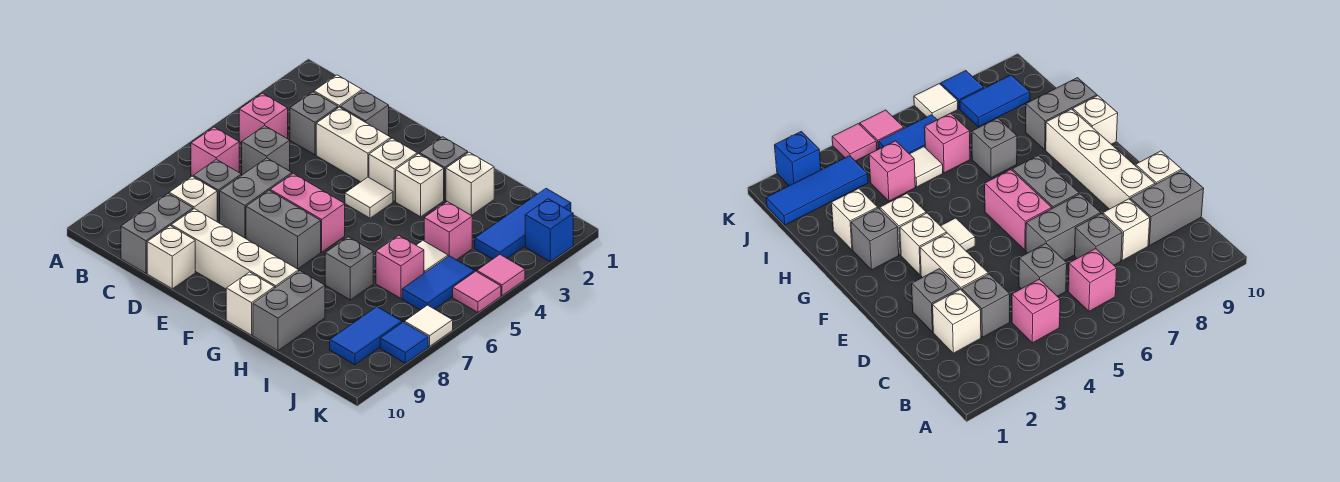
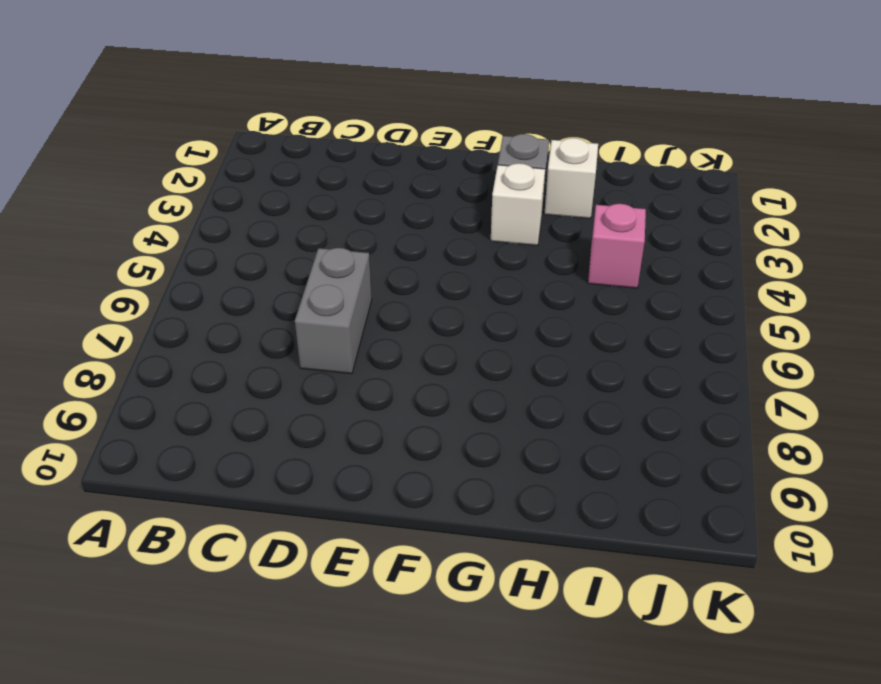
none -> pink 1x1 brick [239,93,288,143]
none -> pink 1x1 brick [191,127,239,176]
none -> white 1x1 brick [314,75,362,108]
none -> grey 1x1 brick [290,92,338,155]

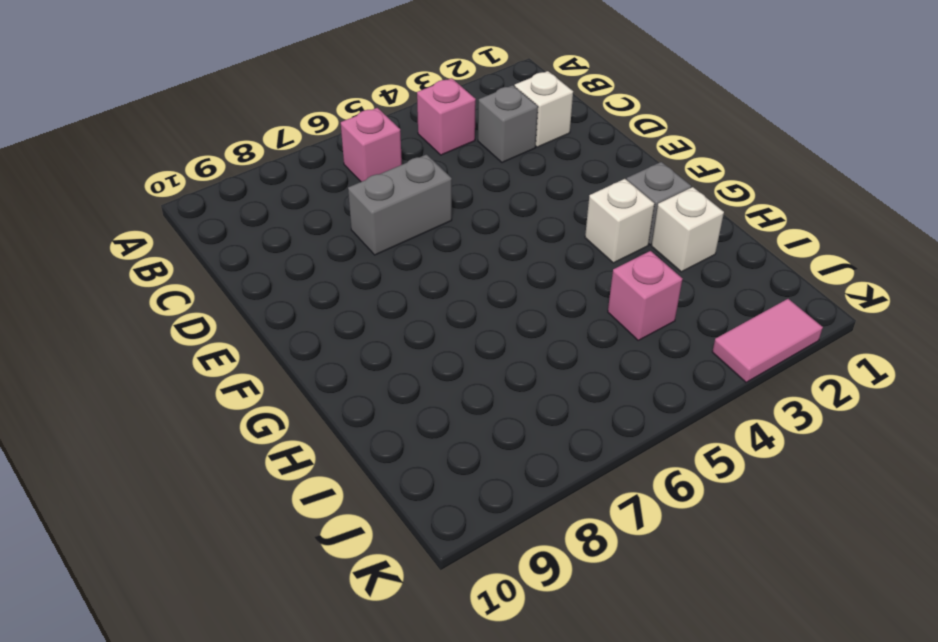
pink 1x2 tile [712,299,823,382] -> blue 1x1 brick [525,199,573,262]
none -> grey 1x1 brick [242,126,290,175]
none -> grey 1x1 brick [193,159,241,223]
none -> white 1x1 brick [169,176,217,222]
none -> grey 1x2 brick [121,193,193,273]

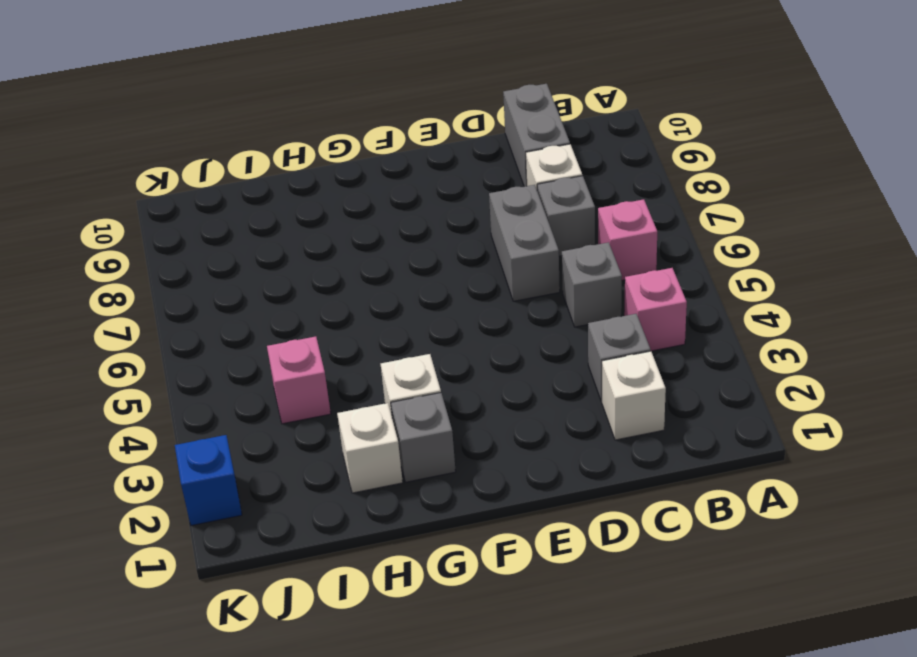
none -> grey 1x1 brick [340,90,389,136]
none -> white 1x2 brick [316,107,391,182]
none -> white 1x4 brick [171,209,299,289]
none -> white 1x1 brick [147,226,195,289]

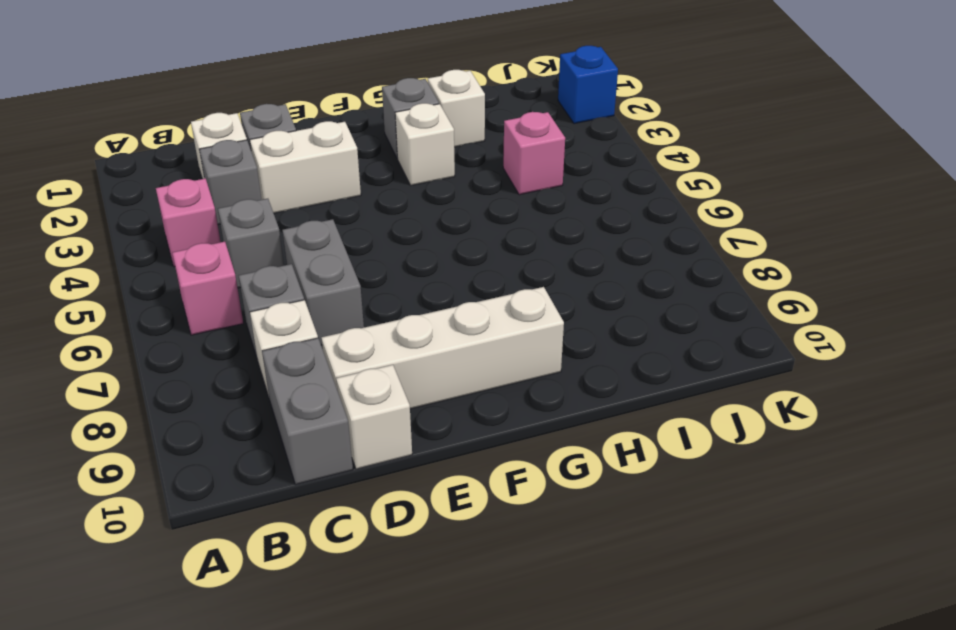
none -> pink 1x2 brick [270,173,345,252]
none -> grey 1x2 brick [246,190,321,269]
none -> white 1x1 brick [369,138,417,201]
none -> white 1x1 tile [345,177,393,218]

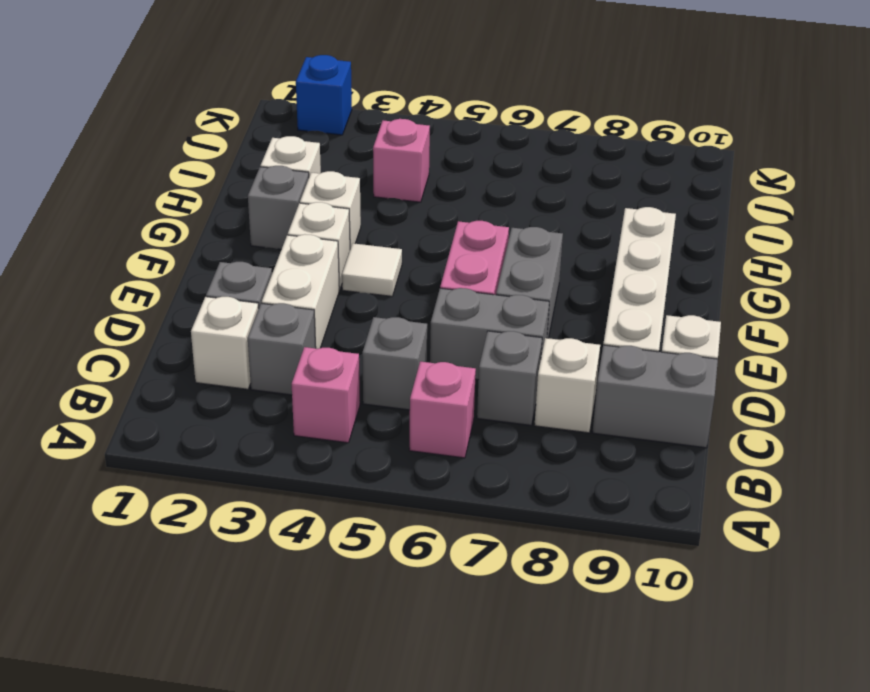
none -> white 1x1 brick [226,272,275,335]
none -> grey 1x1 brick [325,237,373,300]
none -> grey 1x2 brick [253,271,325,351]
none -> white 1x1 tile [416,241,448,273]

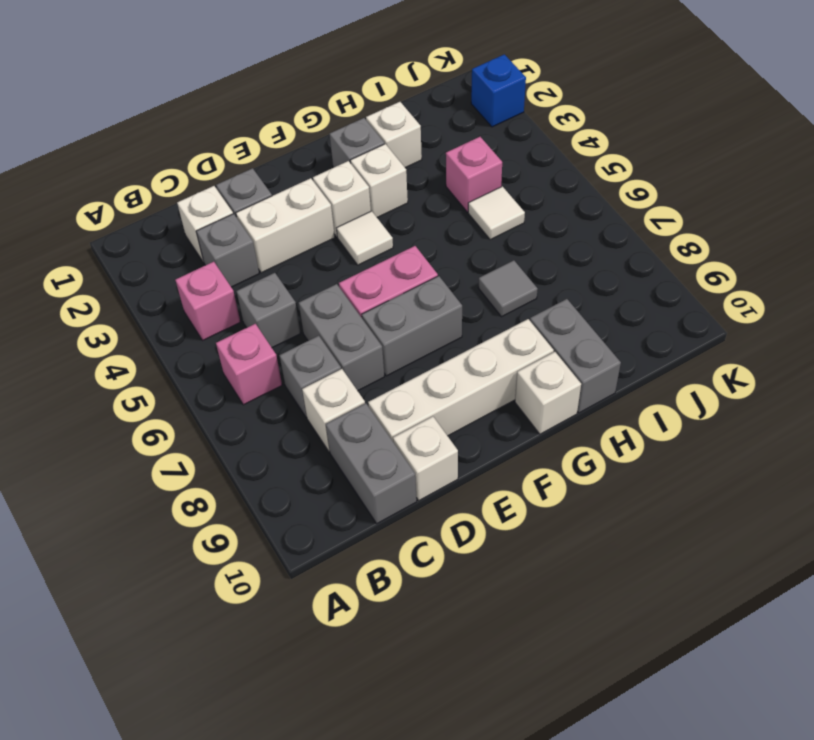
grey 1x1 tile [478,260,538,317] -> grey 1x1 brick [325,237,373,300]
none -> pink 1x1 brick [376,235,424,298]
none -> blue 1x3 tile [475,188,571,259]
none -> blue 1x2 tile [402,256,475,310]
none -> blue 1x2 tile [330,307,402,365]

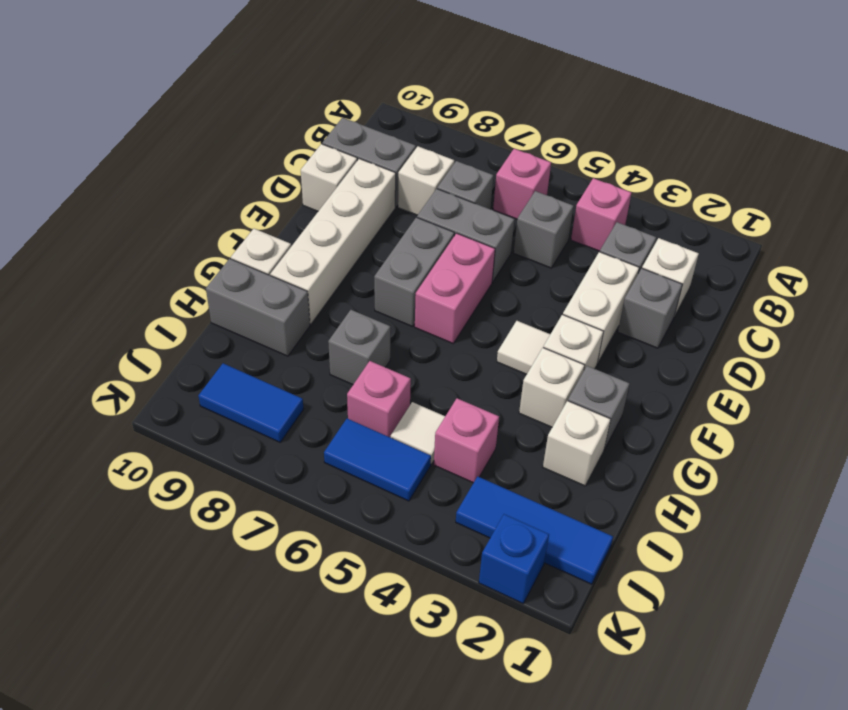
none -> pink 1x1 tile [477,255,525,296]
none -> pink 1x1 tile [453,271,501,312]
none -> white 1x1 tile [404,305,453,346]
none -> blue 1x1 tile [380,322,428,363]

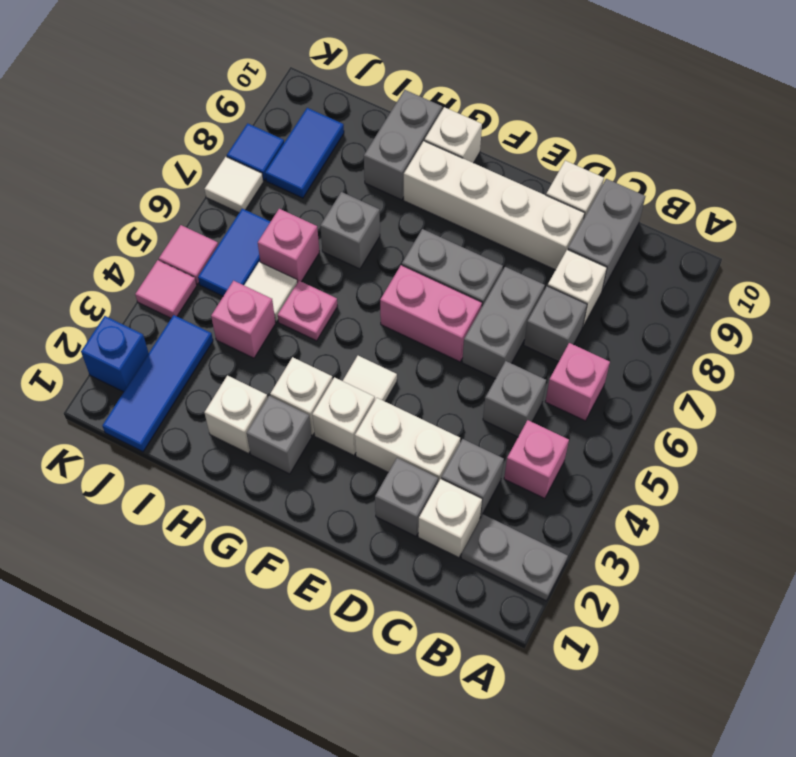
grey 1x2 plate [461,514,568,601] -> none
pink 1x1 plate [278,281,337,341] -> none

